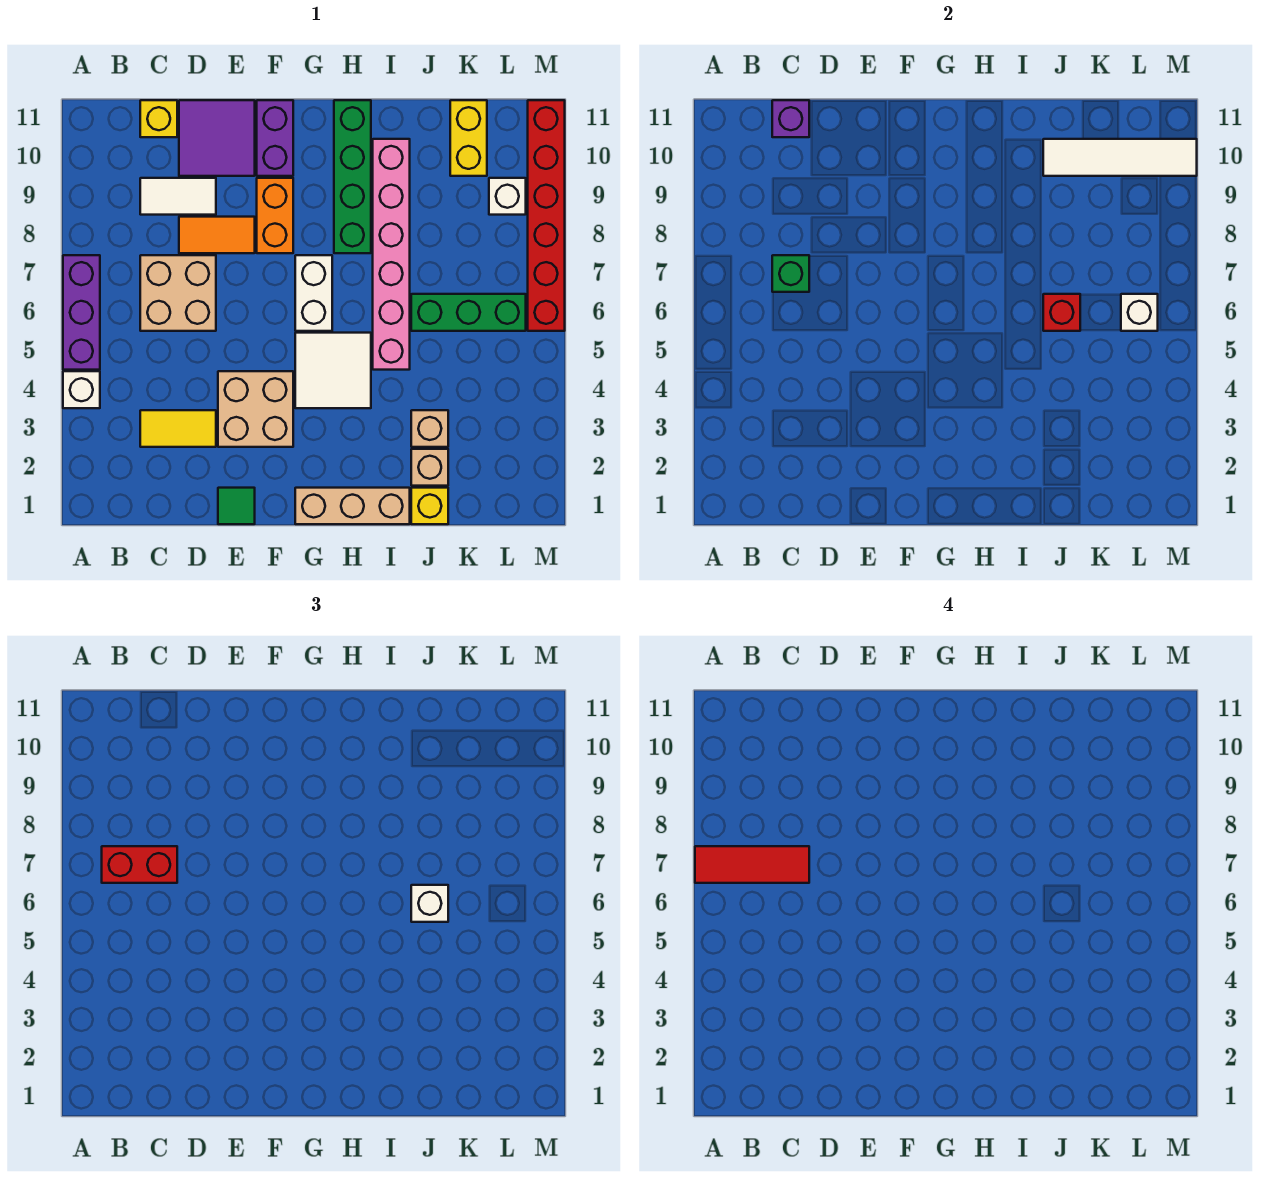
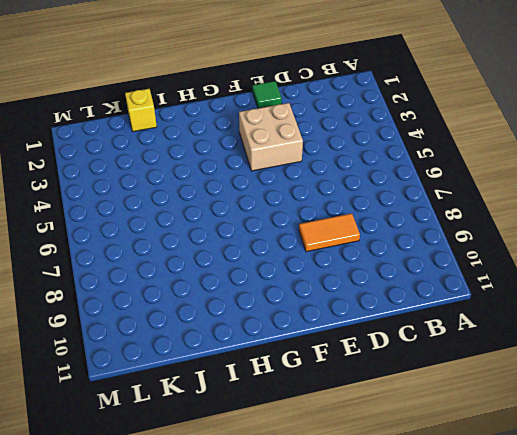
none -> white 1x1 brick [63,371,100,408]
none -> purple 1x3 brick [63,255,100,370]
none -> yellow 1x2 tile [140,410,216,447]
none -> tan 2x2 brick [140,255,216,331]

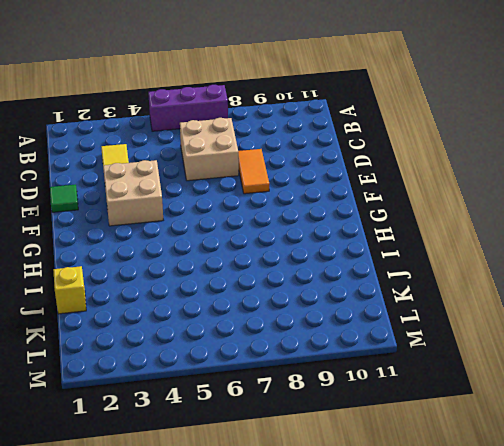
none -> white 1x1 brick [63,371,100,408]
none -> white 1x2 tile [140,178,216,215]
none -> yellow 1x1 brick [140,100,177,137]
none -> purple 2x2 tile [179,100,255,176]

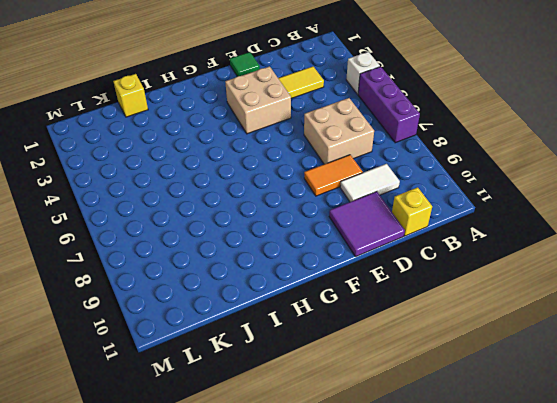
none -> orange 1x2 brick [257,178,293,253]
none -> purple 1x2 brick [257,100,293,176]
none -> tan 1x3 brick [295,488,410,524]
none -> white 2x2 tile [295,333,371,408]

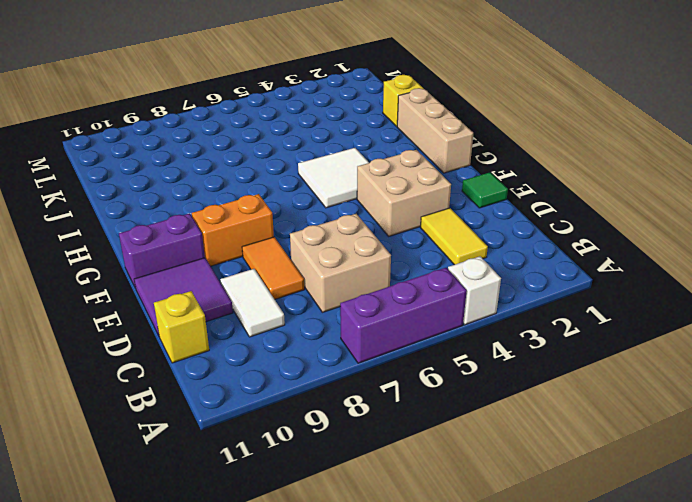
none -> white 1x2 brick [295,255,332,331]
none -> green 1x4 brick [334,100,371,253]
none -> pink 1x6 brick [373,139,410,370]
none -> tan 1x1 brick [411,449,448,486]

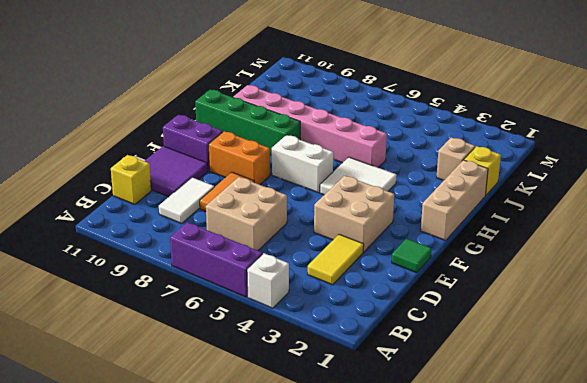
none -> tan 1x1 brick [411,410,448,447]
none -> green 1x3 brick [411,294,526,331]
none -> yellow 1x2 brick [450,100,487,176]
none -> white 1x1 brick [489,178,526,215]

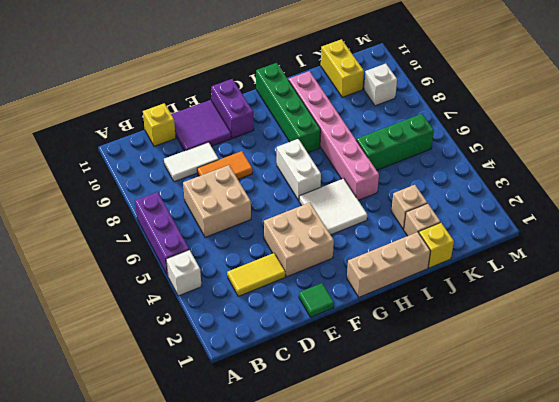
none -> orange 1x2 brick [257,178,293,253]
none -> red 1x6 brick [528,100,565,331]
none -> green 1x1 brick [772,255,809,292]
none -> purple 1x1 brick [772,100,809,137]

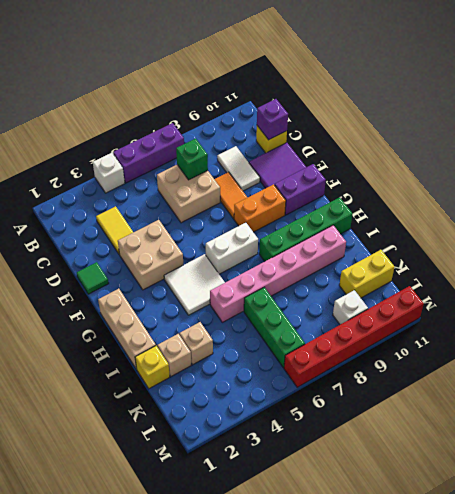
none -> red 1x1 brick [1043,294,1080,331]
none -> white 1x4 tile [1043,139,1197,176]
none -> white 1x1 brick [1121,294,1158,331]
none -> red 1x2 brick [102,846,177,883]

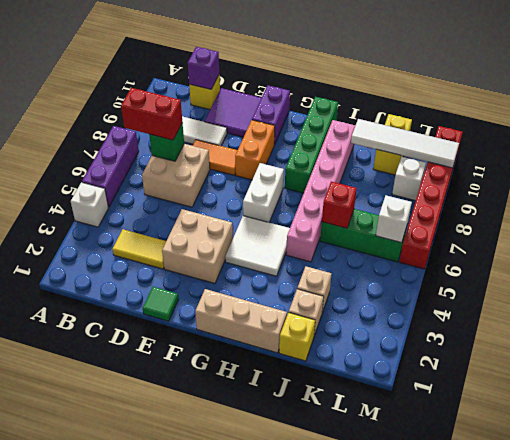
none -> white 1x1 brick [411,885,448,922]
none -> red 1x3 tile [695,846,809,883]

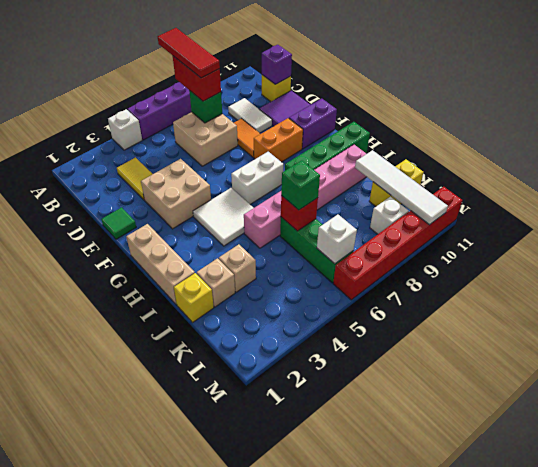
green 1x1 brick [281,161,320,210] -> white 1x1 brick [411,885,448,922]

